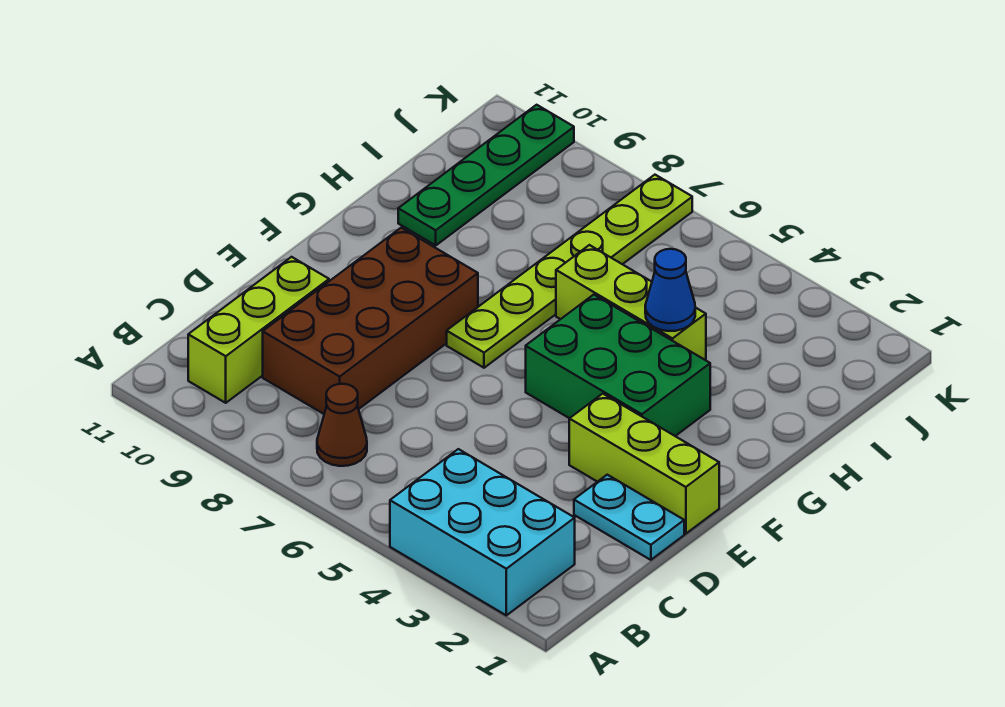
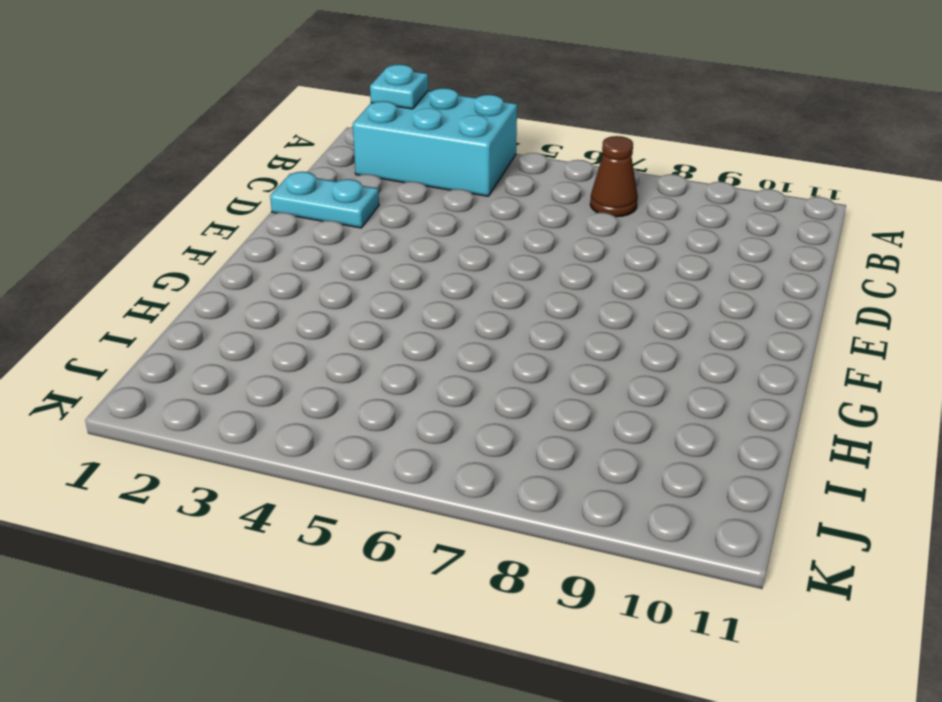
cyan 1x1 plate [370,64,428,109] -> none
none -> lime 1x3 brick [188,257,329,403]
none -> brown 2x4 brick [263,228,478,414]

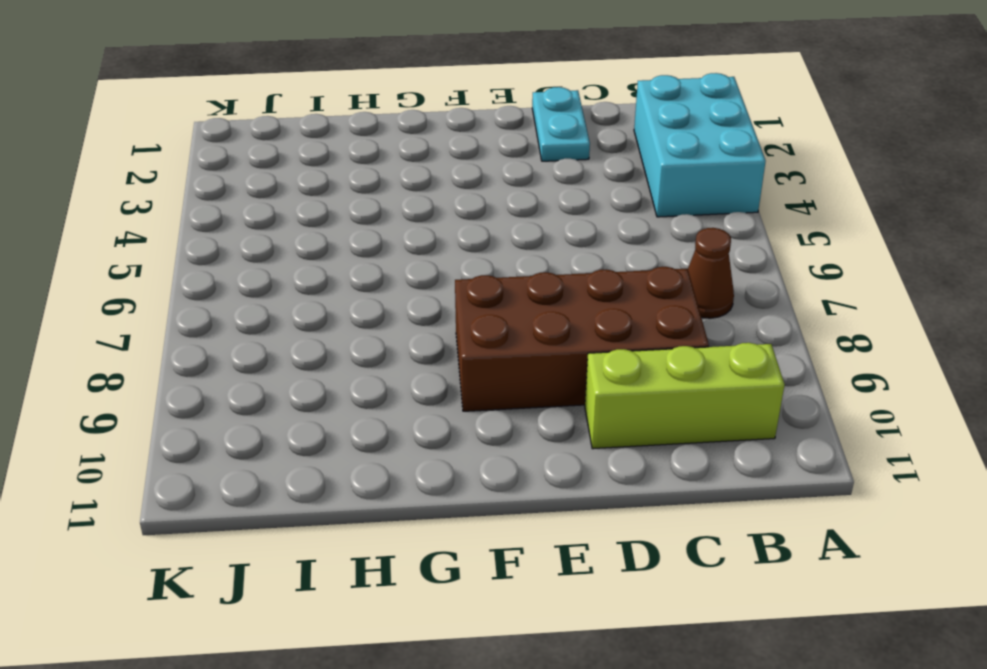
none -> lime 1x3 brick [569,394,719,534]
none -> green 2x3 brick [526,295,710,436]

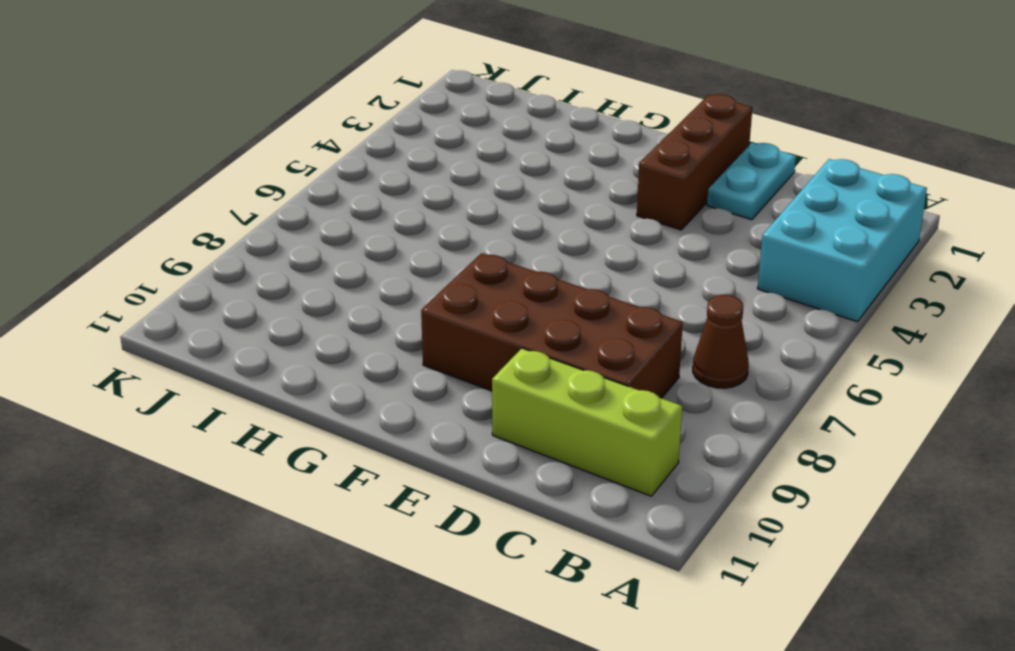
brown 1x3 brick [637,94,752,230] -> lime 1x3 brick [569,394,719,534]
none -> green 2x3 brick [526,295,710,436]
none -> lime 1x6 plate [447,175,692,368]

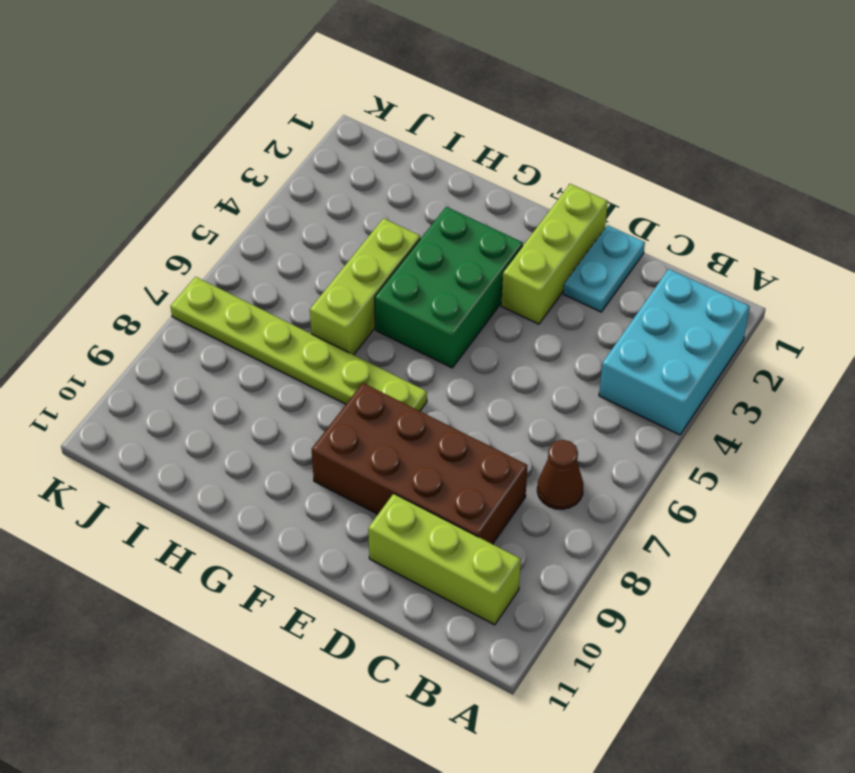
none -> green 1x4 plate [398,105,574,245]
none -> blue 1x1 cone [645,249,695,331]

